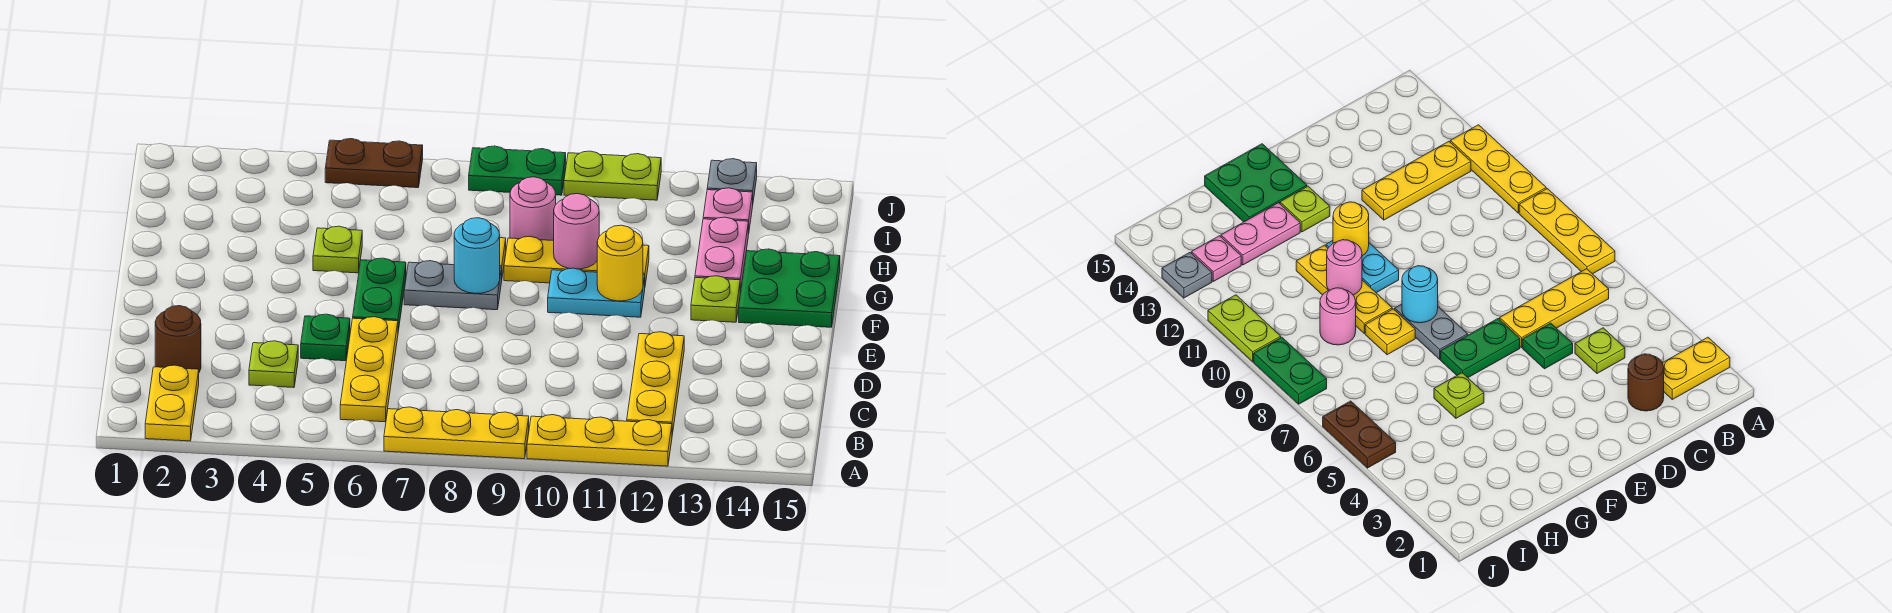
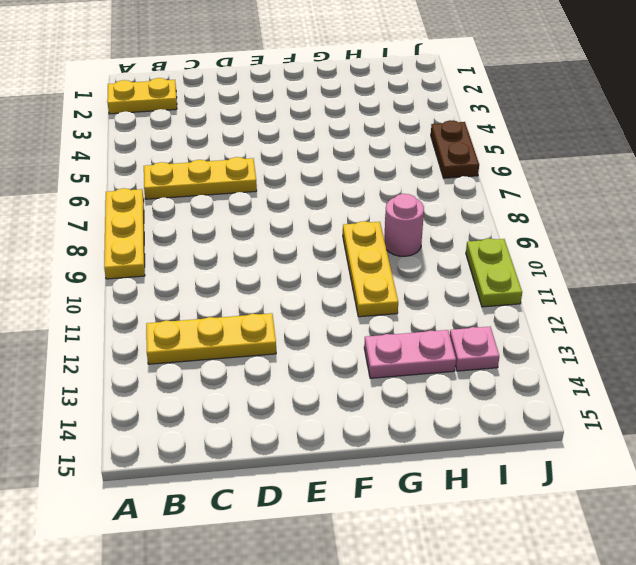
none -> yellow 1x3 plate [527,415,672,466]
none -> brown 1x1 round brick [155,306,201,372]
none -> lime 1x1 plate [249,341,298,388]

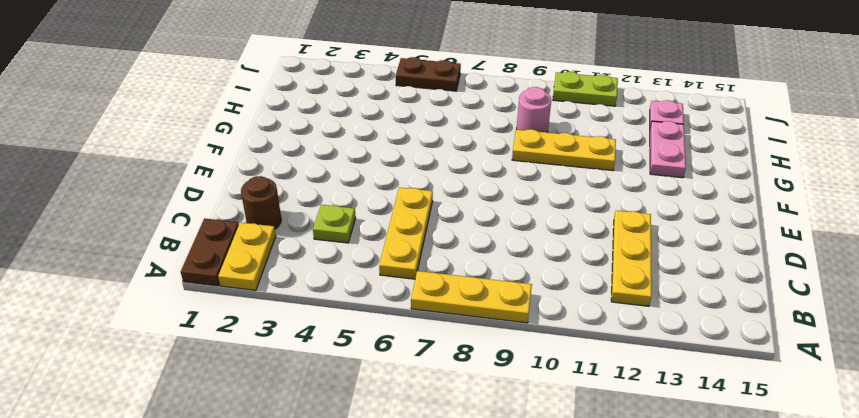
brown 1x2 plate [181,218,239,286] -> none
none -> yellow 1x3 plate [527,415,672,466]
none -> green 1x1 plate [301,314,350,361]
none -> green 1x2 plate [353,258,406,331]

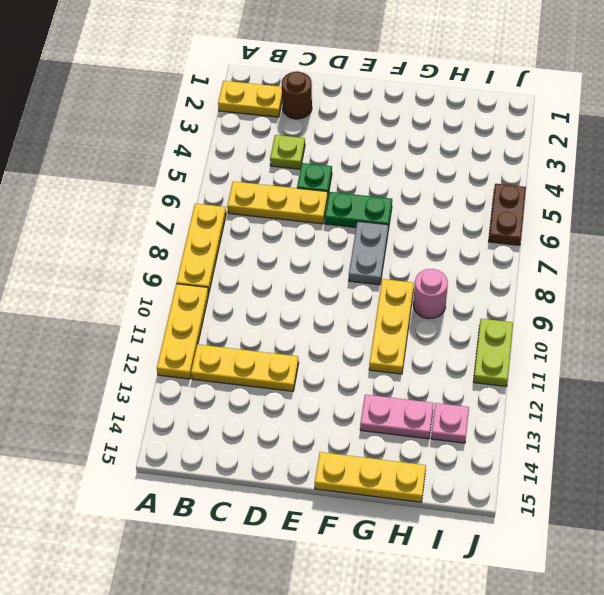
yellow 1x3 plate [315,452,426,502] -> green 2x2 plate [739,249,840,327]
none -> cyan 1x2 plate [548,268,645,317]
none -> lime 1x1 plate [691,276,740,322]
none -> lime 1x1 plate [313,226,362,273]

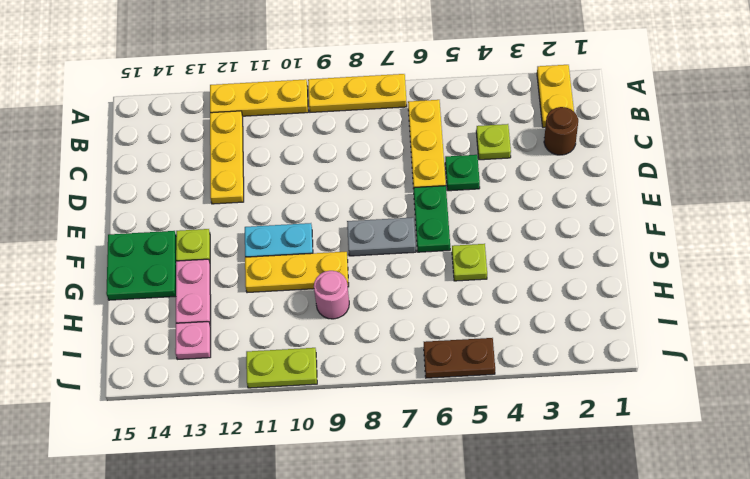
none -> yellow 1x1 plate [1365,309,1415,355]
none -> green 1x2 plate [469,146,566,195]
none -> grey 1x1 plate [707,159,757,200]

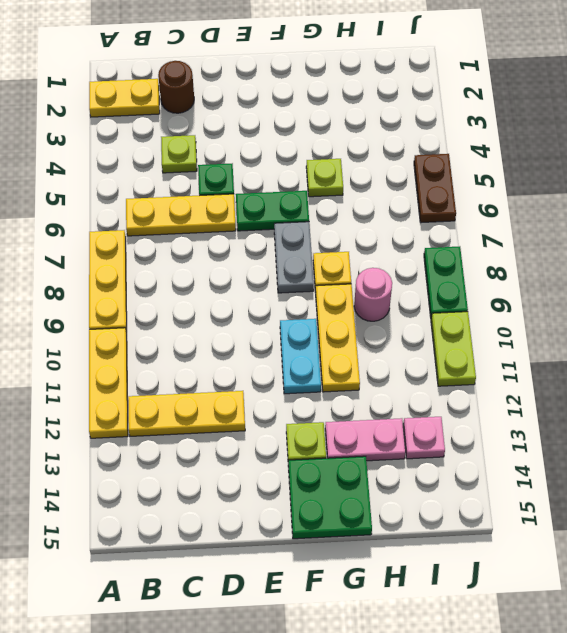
none -> grey 1x1 plate [707,159,757,200]
none -> cyan 1x1 round brick [454,218,500,293]
none -> yellow 1x1 round brick [597,225,643,301]

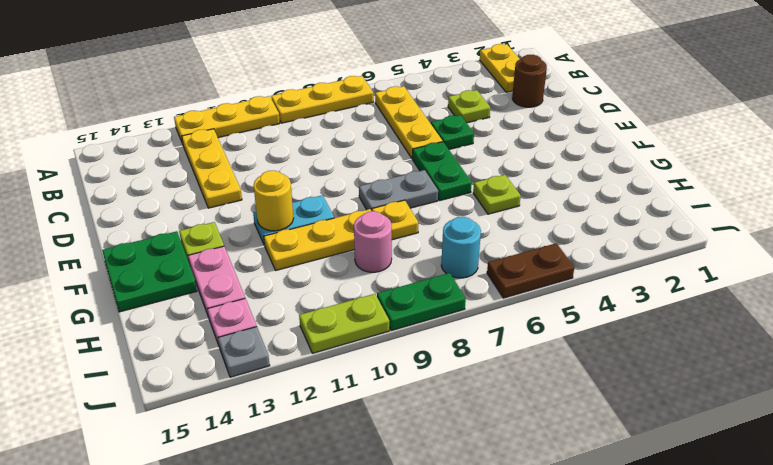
cyan 1x1 round brick [441,217,481,278] -> cyan 1x1 round brick moved to [454,218,500,293]
none -> pink 1x1 round brick [554,194,599,269]

